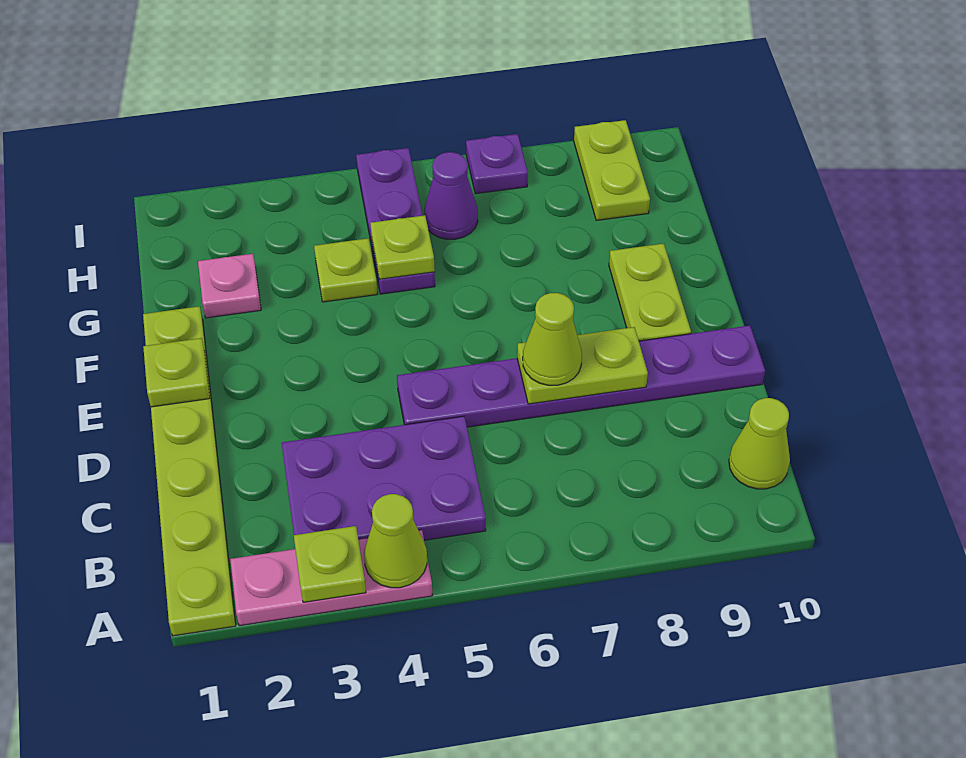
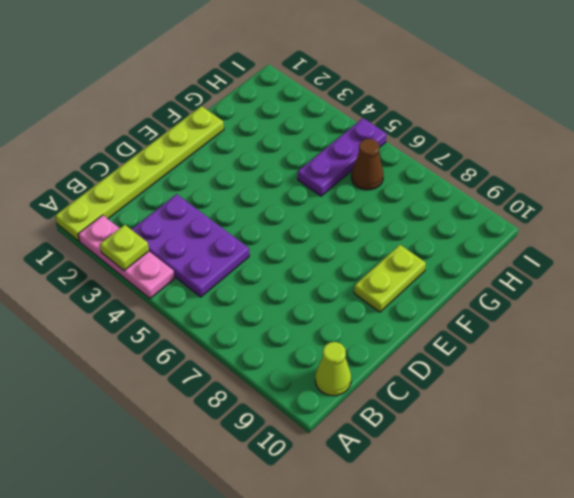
brown 1x1 cone [351,139,383,190] -> purple 1x1 cone [424,152,478,239]
none -> purple 1x6 plate [397,326,765,427]
none -> pink 1x1 plate [198,254,261,318]
none -> lime 1x1 plate [314,238,377,302]

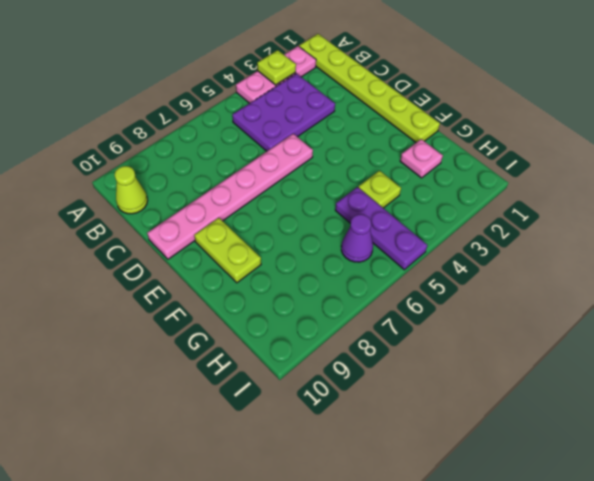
pink 1x6 plate [147,134,313,259] -> purple 1x6 plate [397,326,765,427]
none -> lime 1x2 plate [574,120,650,220]
none -> purple 1x1 plate [466,134,528,194]
none -> lime 1x1 cone [364,494,427,588]

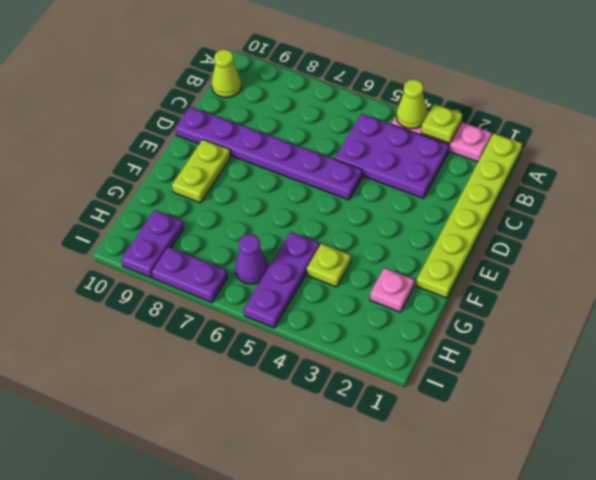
purple 1x2 plate [121,210,184,278] -> lime 1x2 plate [574,120,650,220]
purple 1x2 plate [151,247,228,302] -> purple 1x1 plate [466,134,528,194]
none -> lime 1x2 plate [517,327,648,404]
none -> lime 1x1 plate [143,338,210,407]
none -> lime 1x1 plate [370,215,435,279]

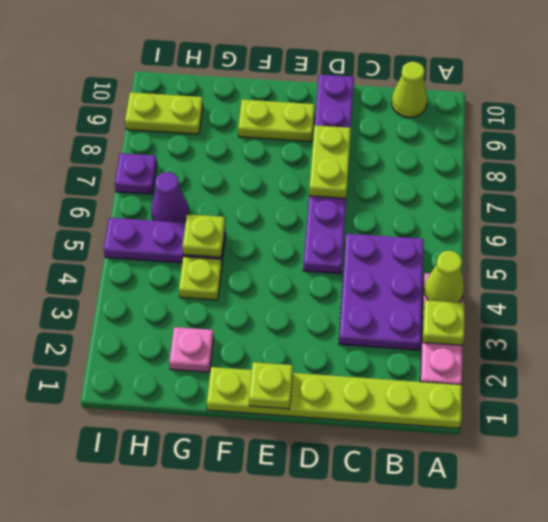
none -> lime 1x1 cone [523,293,582,385]

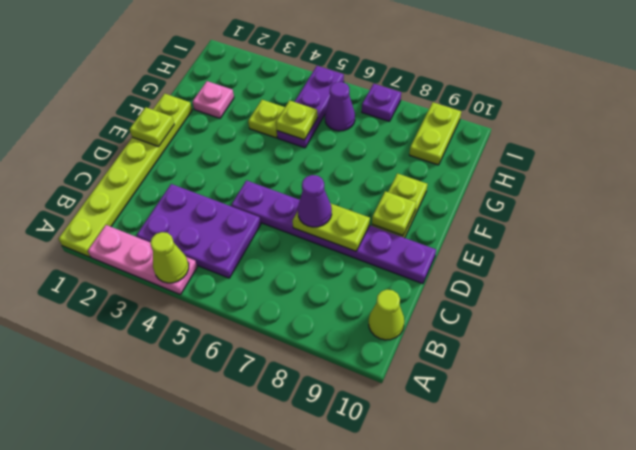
purple 1x1 cone [298,175,332,227] -> lime 1x1 cone [523,293,582,385]
lime 1x1 plate [372,191,416,236] -> lime 1x1 plate moved to [294,526,366,602]

